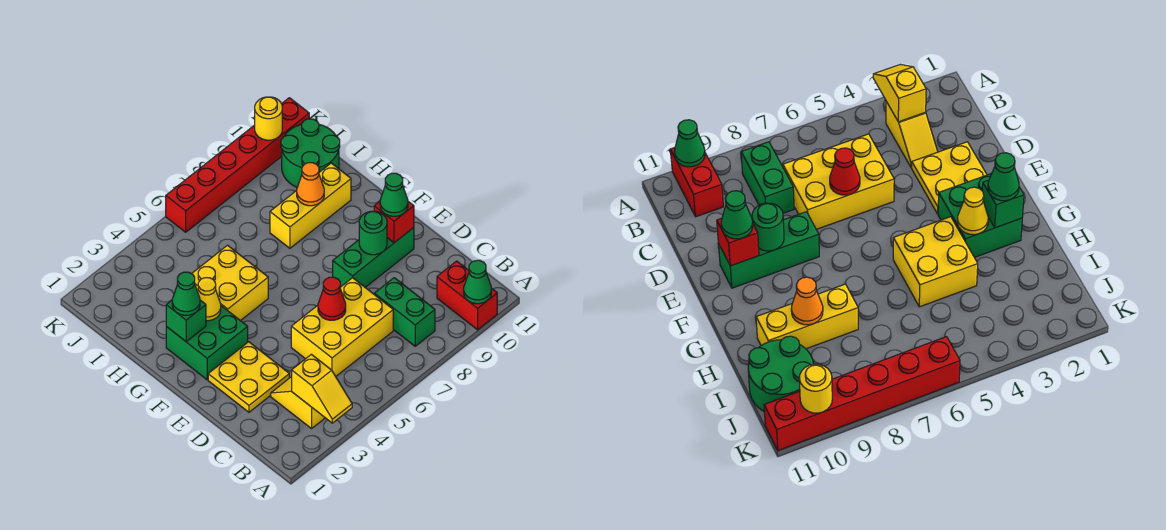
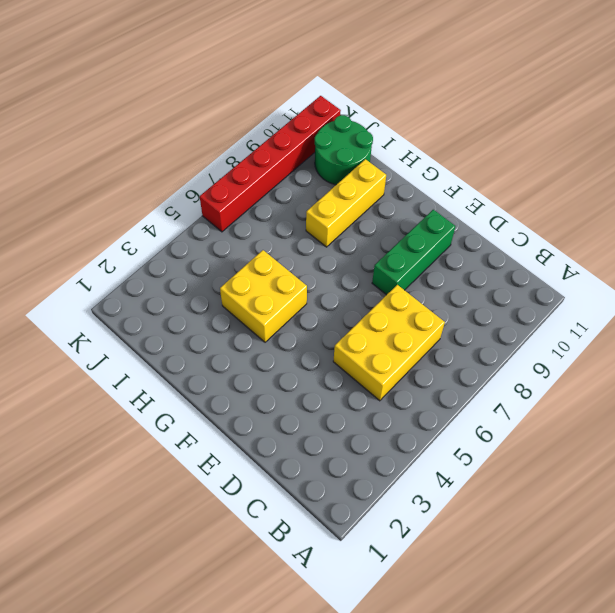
none -> red 1x2 brick [437,261,497,330]
none -> yellow 1x2 slope [271,377,325,429]
none -> green 1x2 brick [374,278,435,346]

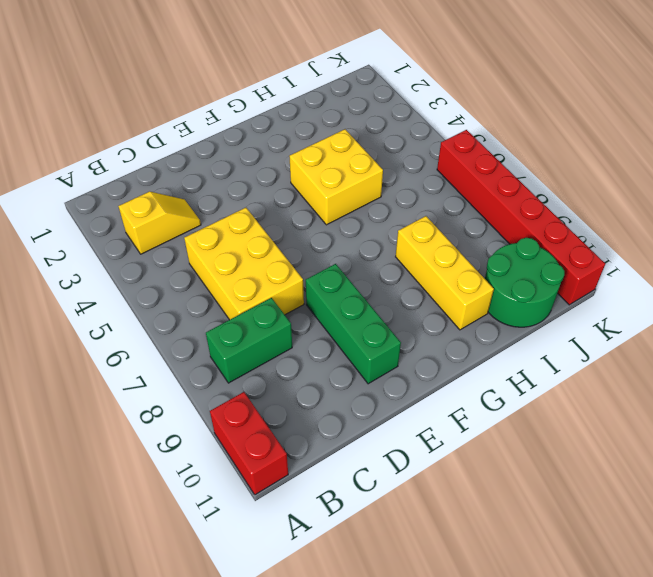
red 1x2 brick [210,392,288,495] -> red 1x2 brick turned to [437,261,497,330]
none -> yellow 2x2 plate [208,342,289,412]
none -> green 2x2 brick [166,306,248,380]
none -> yellow 1x2 slope [292,354,352,423]

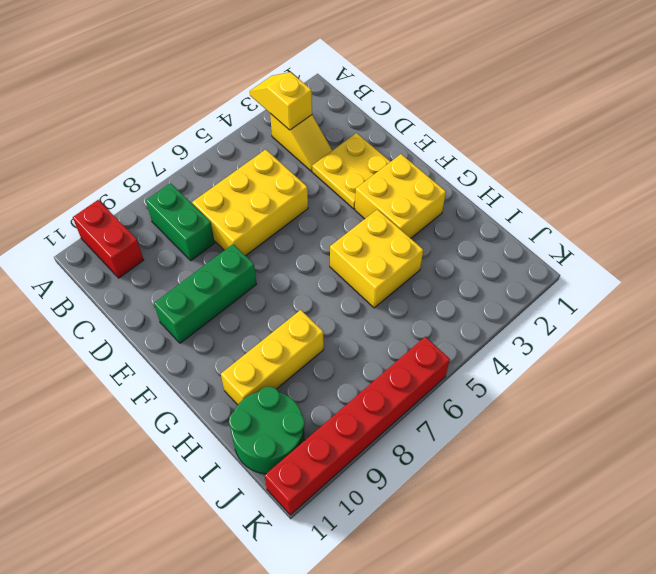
yellow 2x2 brick [355,154,446,238] -> green 2x2 brick [166,306,248,380]
none -> green 1x1 cone [464,260,491,304]
none -> red 1x1 cone [318,277,346,320]
none -> green 1x1 round brick [359,211,387,255]

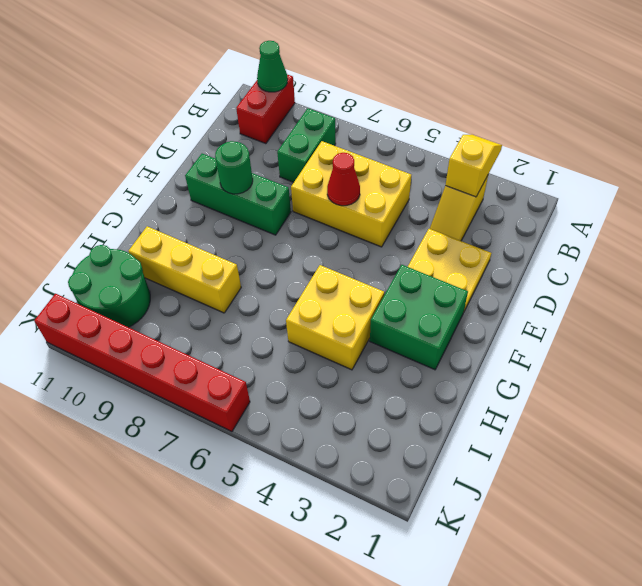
none -> red 1x1 brick [374,202,414,243]
none -> green 1x1 brick [166,300,206,341]
none -> yellow 1x1 cone [198,278,221,321]

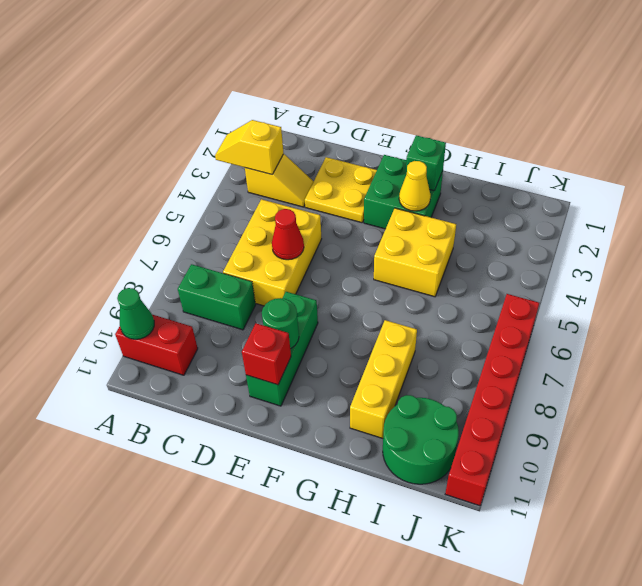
none -> orange 1x1 cone [297,163,324,206]
none -> yellow 1x1 round brick [255,97,282,140]
none -> green 1x1 cone [380,173,408,216]

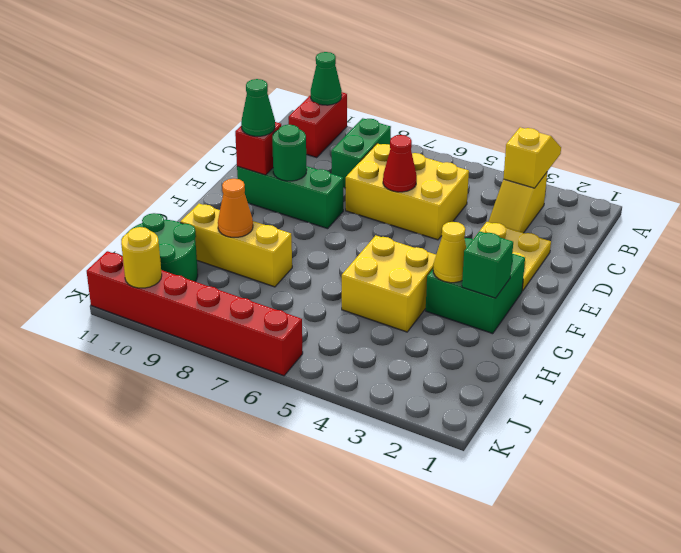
none -> green 1x1 cone [172,272,200,315]

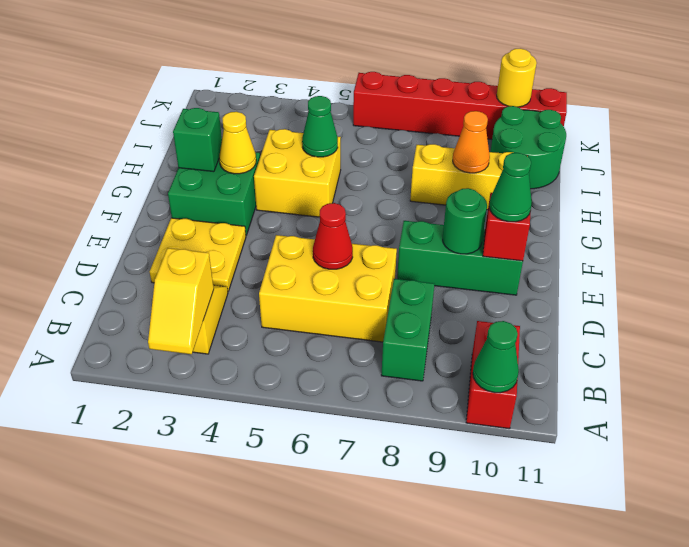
green 1x1 cone [302,96,338,157] -> green 1x1 cone moved to [172,272,200,315]

